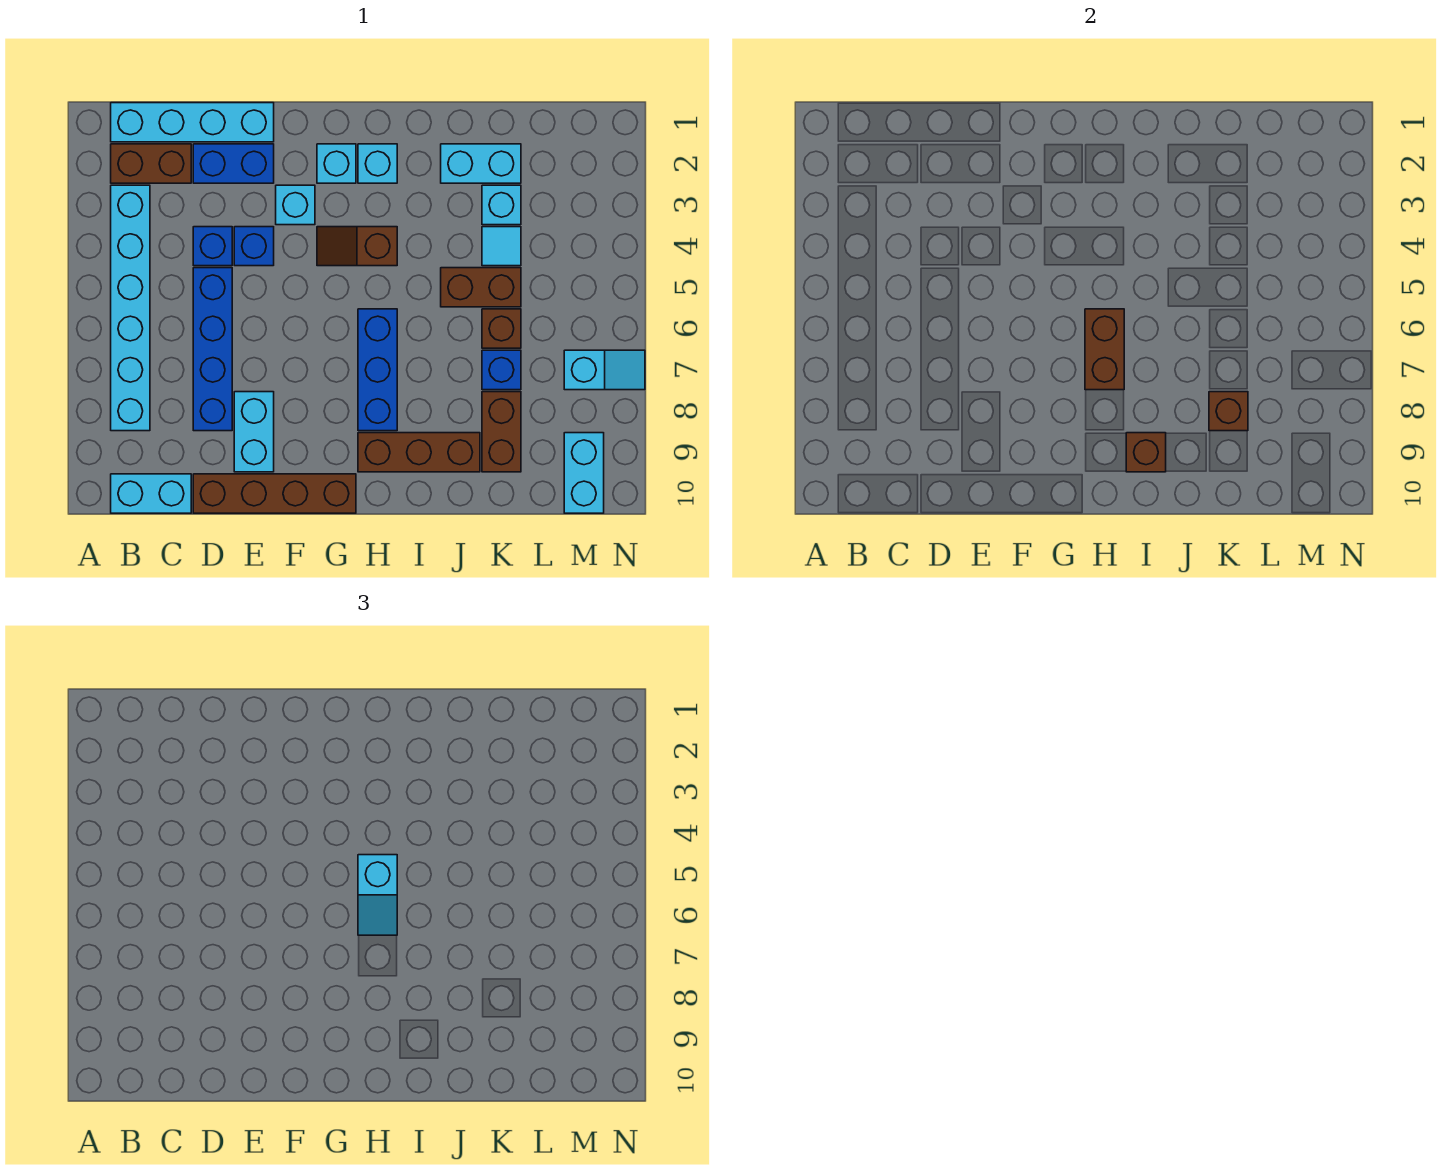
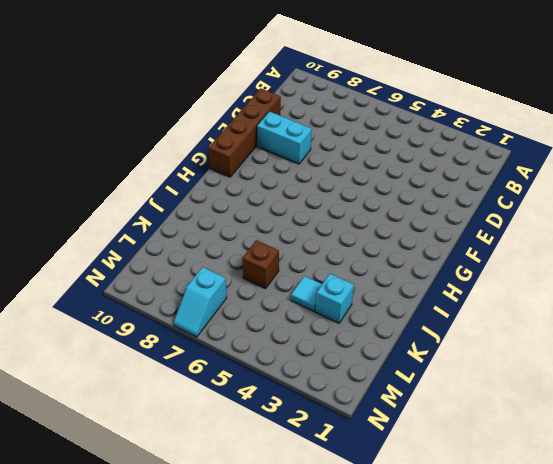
none -> cyan 1x4 brick [111,103,274,142]
none -> brown 1x2 brick [111,144,191,183]
none -> cyan 1x6 brick [111,185,150,431]

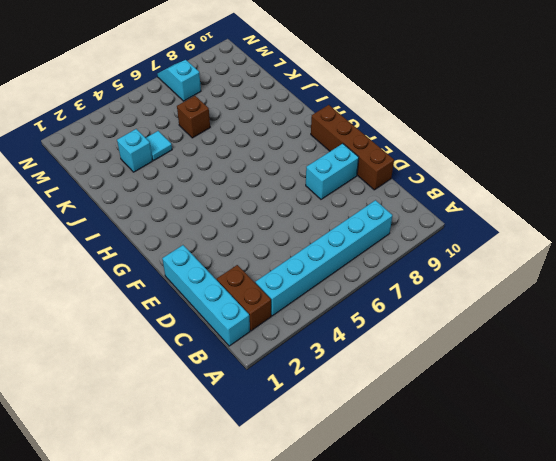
none -> cyan 1x2 brick [111,474,191,513]
none -> blue 1x2 brick [193,144,274,183]
none -> blue 1x1 brick [193,227,232,266]

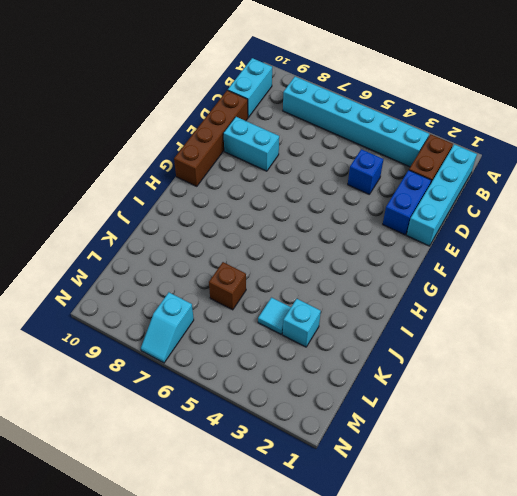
none -> blue 1x4 brick [193,268,232,431]
none -> blue 1x1 brick [234,227,274,266]
none -> cyan 1x1 brick [276,185,315,225]

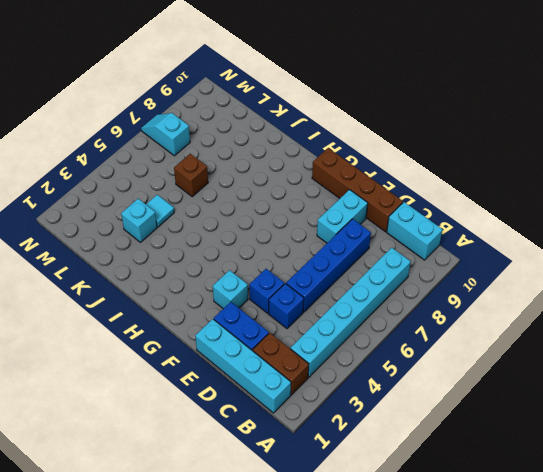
none -> cyan 1x1 brick [317,144,356,183]
none -> brown 1x2 slope [317,227,397,266]
none -> cyan 1x1 brick [358,144,397,183]

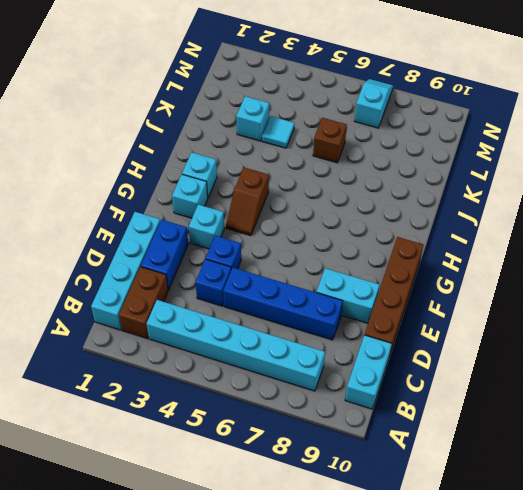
none -> blue 1x3 brick [358,309,397,431]
none -> brown 1x3 brick [358,433,480,472]
none -> cyan 1x2 brick [441,144,521,183]

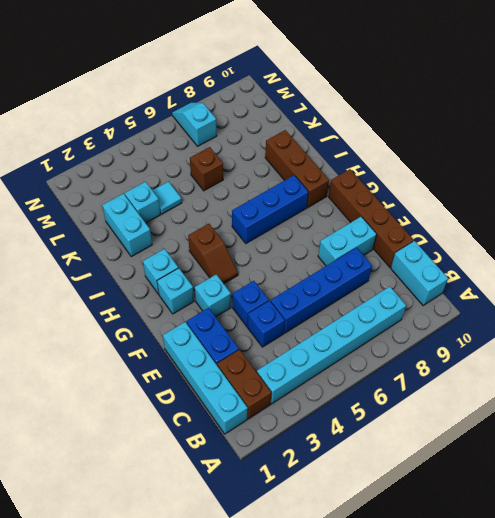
none -> brown 1x2 brick [441,268,521,307]
none -> blue 1x1 brick [482,350,521,390]
none -> brown 1x2 brick [482,392,521,472]

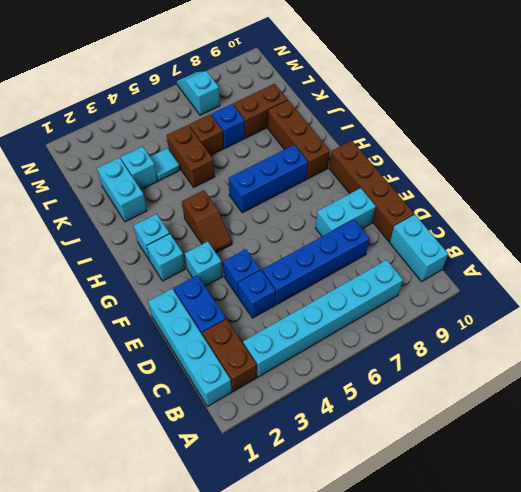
none -> cyan 1x2 brick [564,433,604,513]
none -> brown 1x2 brick [1085,309,1124,390]
none -> brown 1x1 brick [1126,433,1166,472]

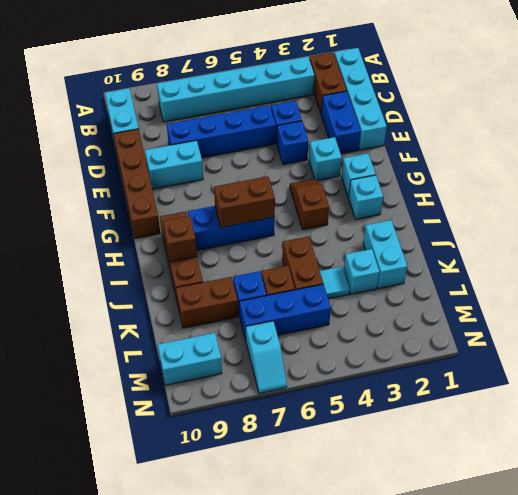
blue 1x3 brick [239,284,331,340] -> none
none -> brown 1x1 brick [1209,392,1248,431]
none -> cyan 1x2 slope [358,855,397,935]

